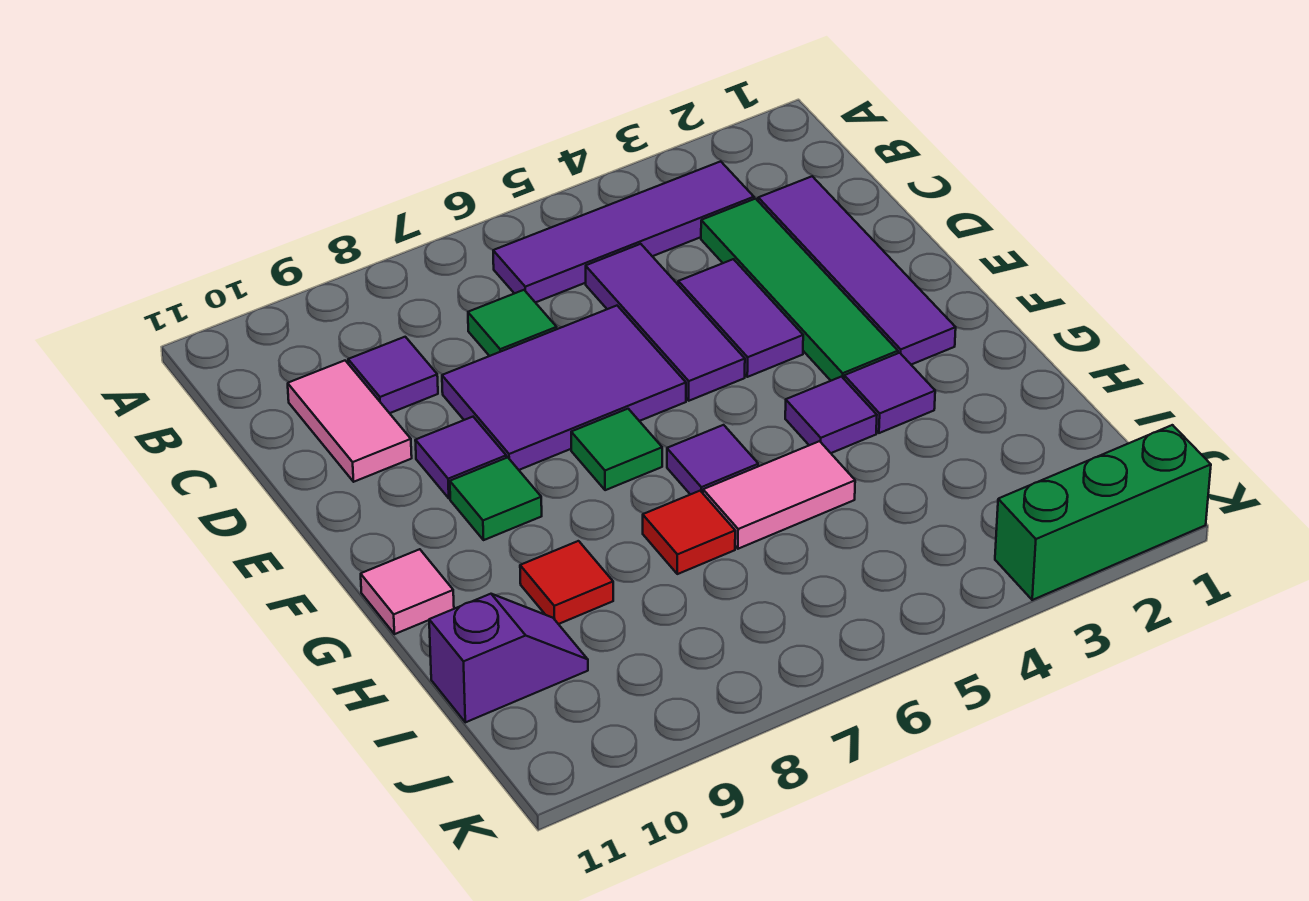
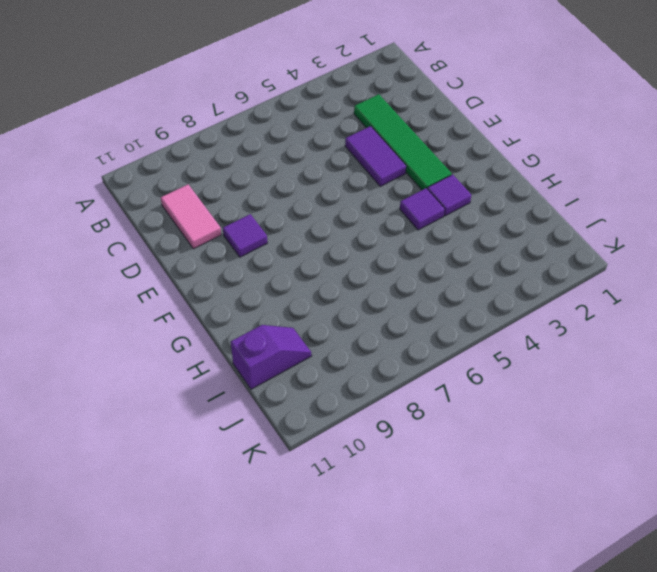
none -> purple 1x4 tile [493,161,754,303]
none -> purple 1x4 tile [758,176,956,365]
none -> purple 1x3 tile [586,244,745,401]

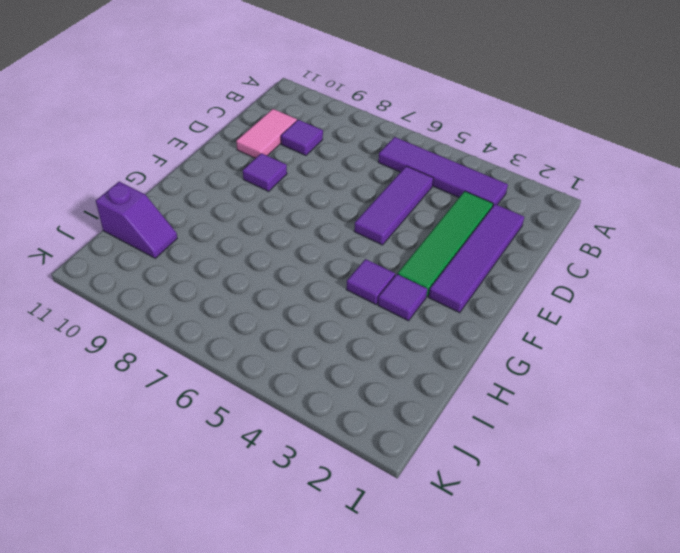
none -> green 1x1 tile [468,290,557,356]
none -> purple 1x2 tile [678,259,803,377]
none -> purple 2x3 tile [442,306,686,470]

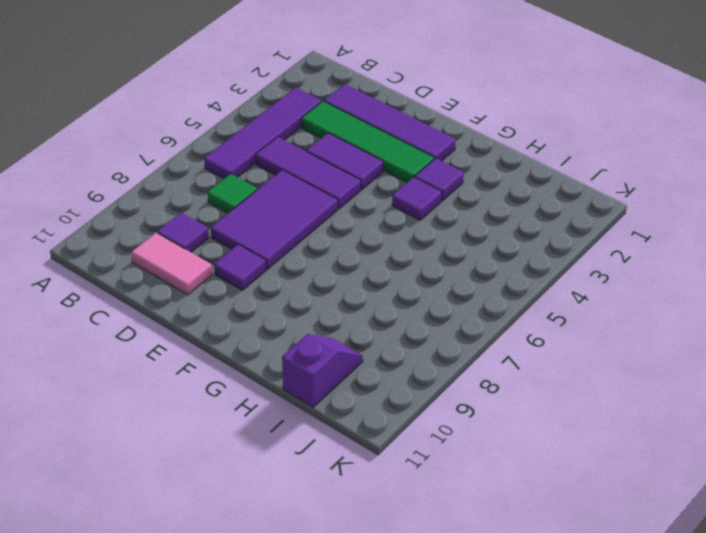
none -> green 1x1 tile [571,409,662,490]
none -> green 1x1 tile [450,457,542,540]
none -> purple 1x1 tile [667,425,758,495]

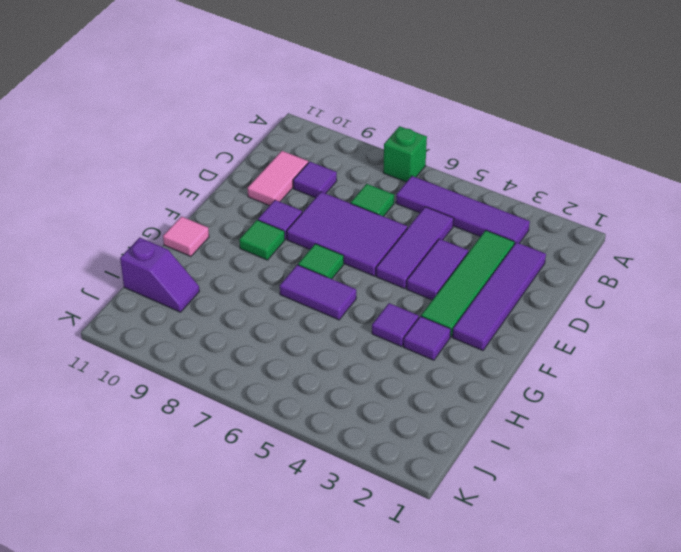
green 1x1 brick [383,126,427,182] -> none
purple 1x2 tile [280,265,356,320] -> purple 1x1 tile [667,425,758,495]
none -> pink 1x2 tile [703,441,855,549]
none -> red 1x1 tile [643,491,735,574]
none -> red 1x1 tile [520,541,613,624]

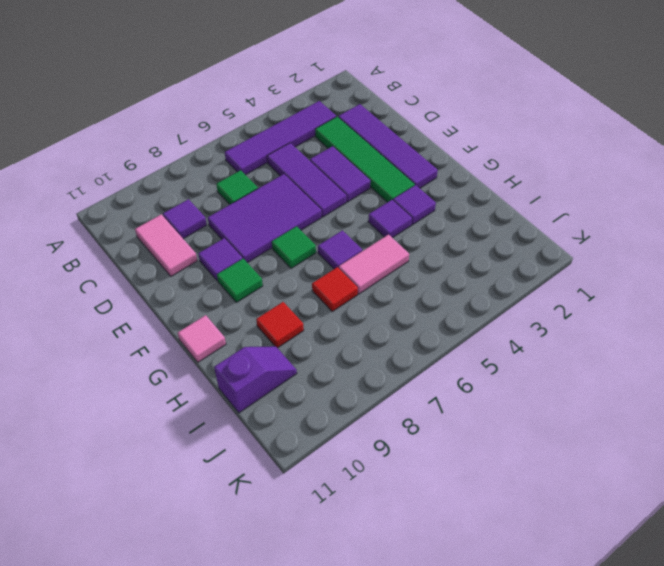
none -> green 1x3 brick [995,425,1211,600]

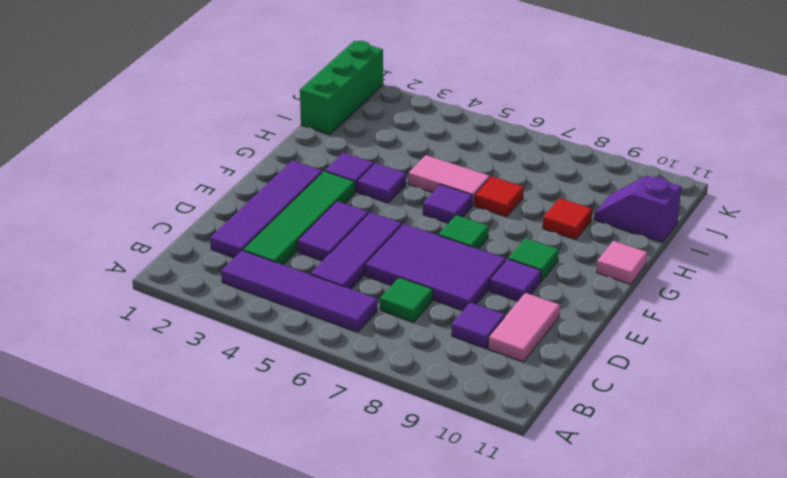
green 1x3 brick [300,41,383,135] -> green 1x3 brick turned to [995,425,1211,600]

